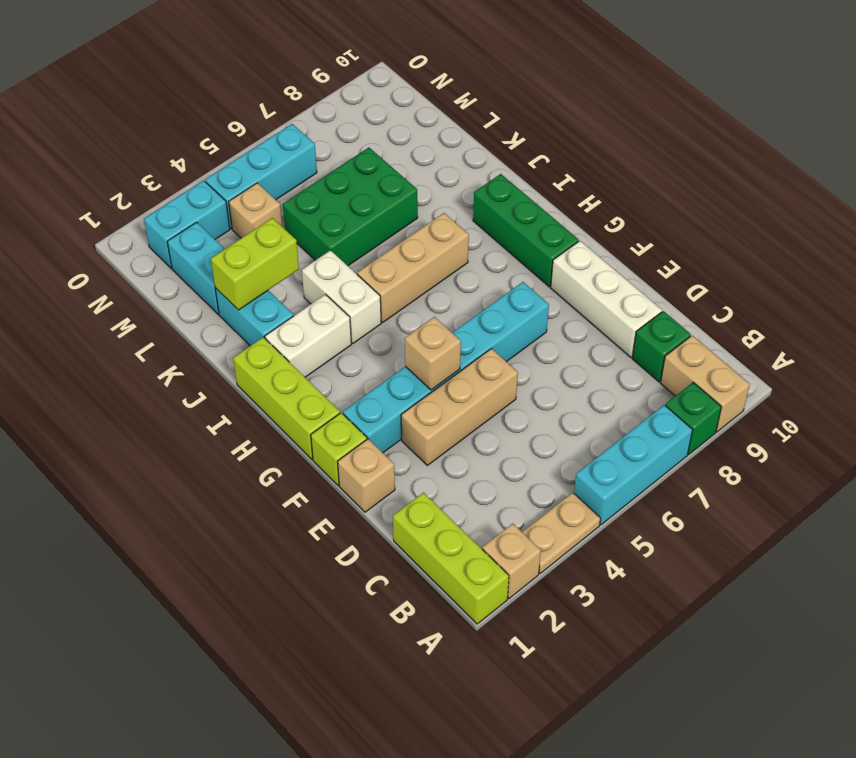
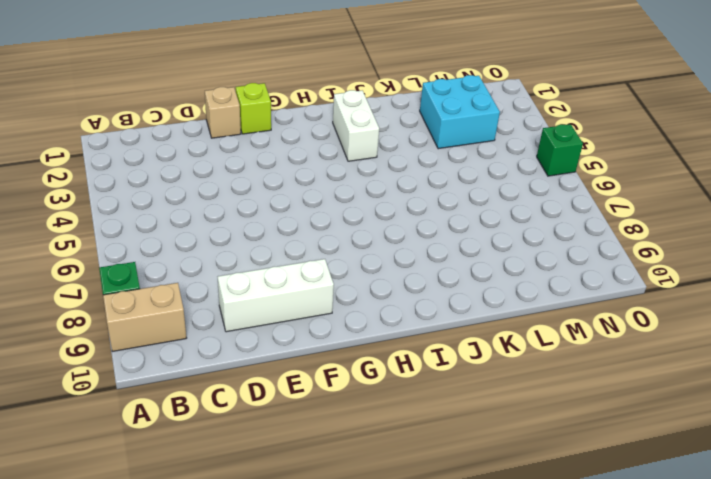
cyan 2x2 brick [420,75,500,149] -> cyan 1x2 brick [167,222,224,314]
green 1x1 brick [537,124,583,176] -> green 1x1 brick moved to [632,311,691,382]
none -> lime 1x3 brick [393,493,509,624]
none -> tan 1x1 brick [482,524,541,599]
none -> tan 1x2 plate [522,493,601,574]

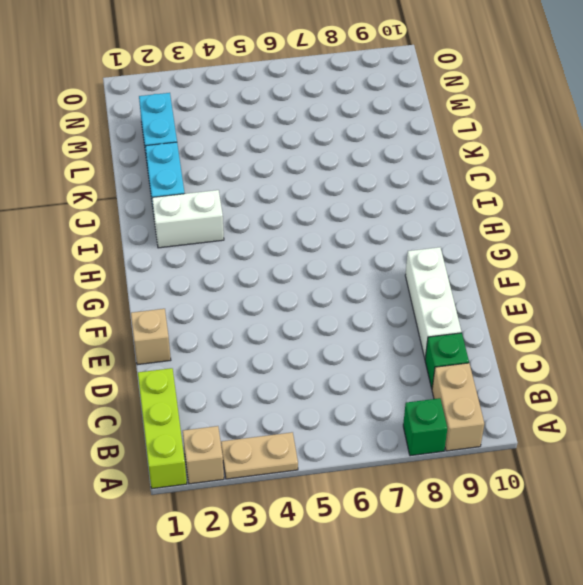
none -> cyan 1x3 brick [574,405,693,525]
none -> tan 1x3 brick [401,349,518,465]
none -> lime 1x1 brick [311,413,367,485]

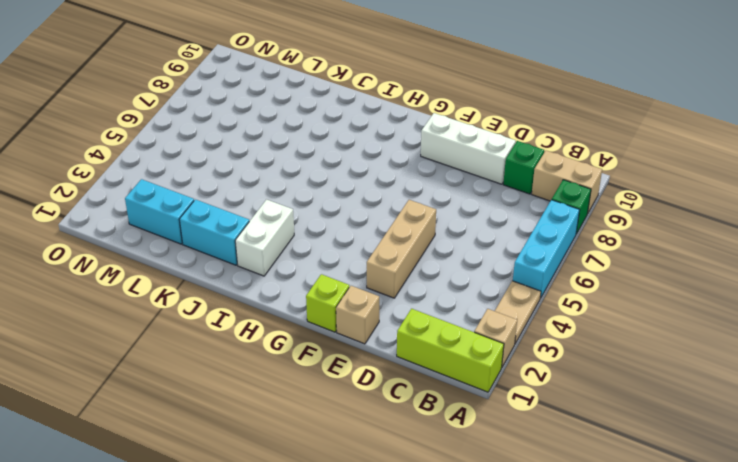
none -> cyan 1x6 brick [343,282,549,453]
none -> lime 1x3 brick [233,337,340,459]
none -> green 1x3 brick [473,174,579,287]

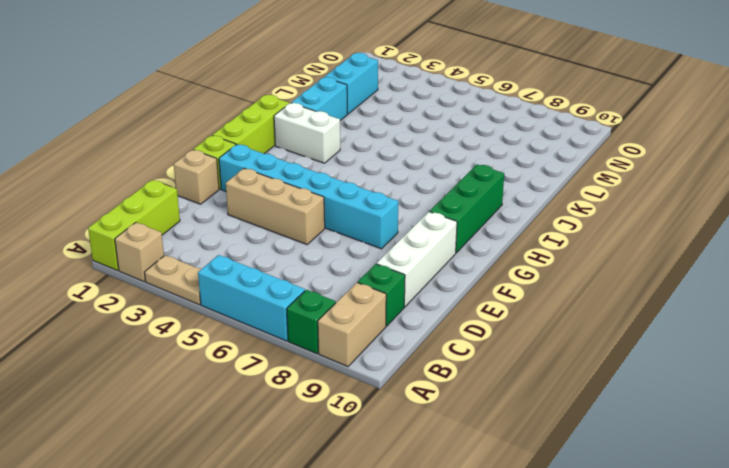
none -> white 1x2 brick [302,250,381,343]
none -> tan 1x3 brick [357,213,469,322]
none -> green 2x3 brick [283,148,418,266]

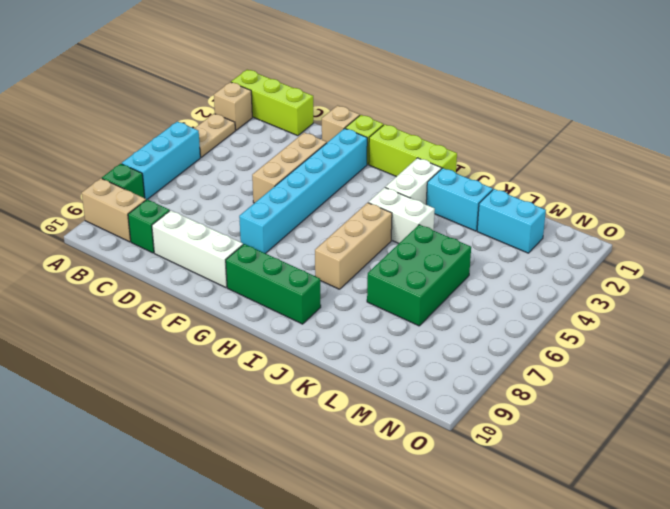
none -> tan 1x1 brick [229,183,282,238]
none -> cyan 1x2 brick [144,180,230,268]
none -> cyan 1x3 brick [205,124,317,229]

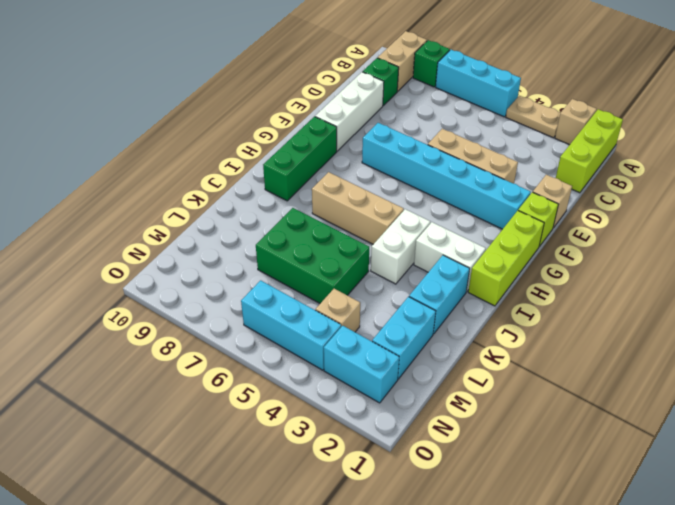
none -> tan 1x1 brick [405,317,461,390]
none -> lime 1x2 brick [211,218,299,310]

